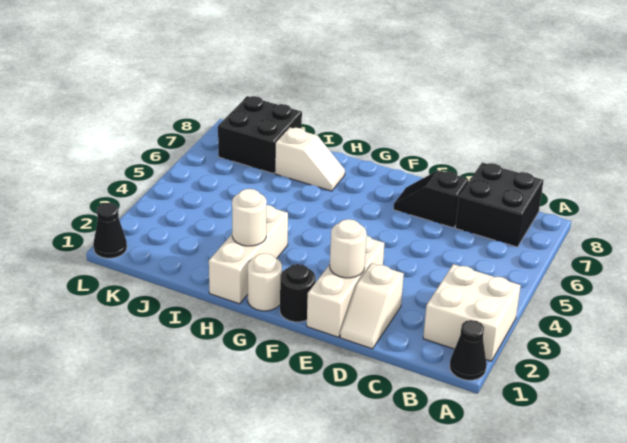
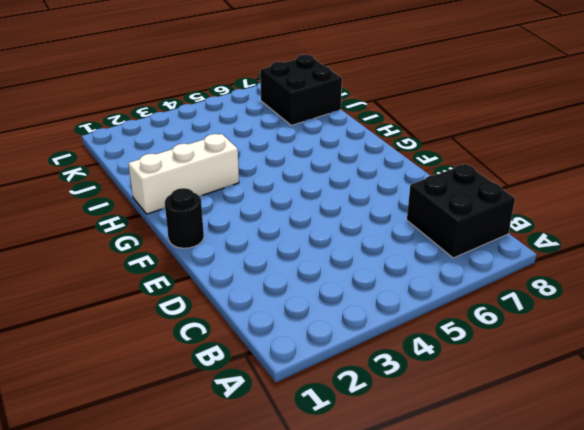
none -> black 1x1 cone [450,320,487,380]
none -> white 2x2 brick [423,264,521,361]
none -> white 1x2 slope [340,263,404,349]

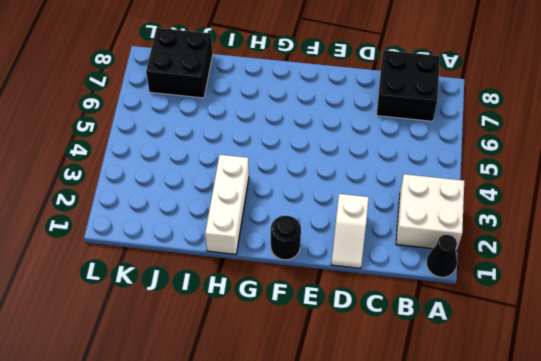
none -> black 1x2 slope [393,170,469,228]
none -> white 1x3 brick [307,235,384,337]
none -> white 1x1 round brick [248,253,282,311]

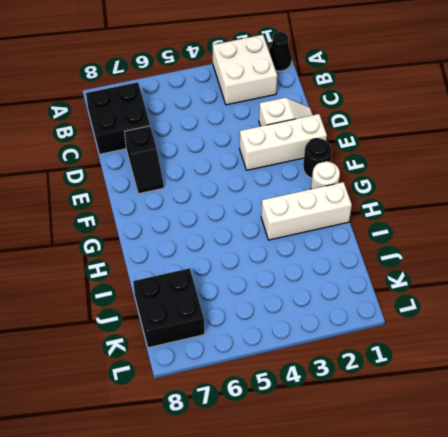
none -> white 1x2 slope [275,127,345,191]
none -> black 1x1 cone [93,203,127,258]
none -> white 1x1 round brick [330,219,367,278]

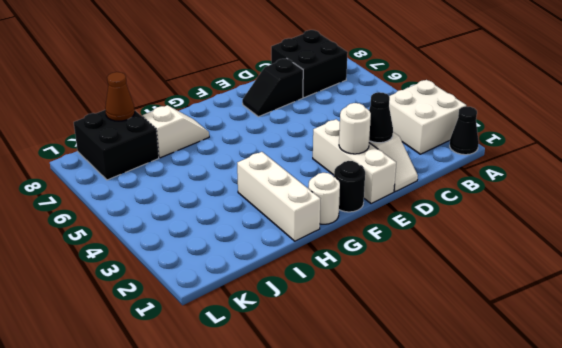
black 1x1 cone [369,92,393,143] -> black 1x1 cone moved to [93,203,127,258]
brown 1x1 cone [105,72,135,121] -> none
none -> white 1x1 round brick [232,189,267,246]

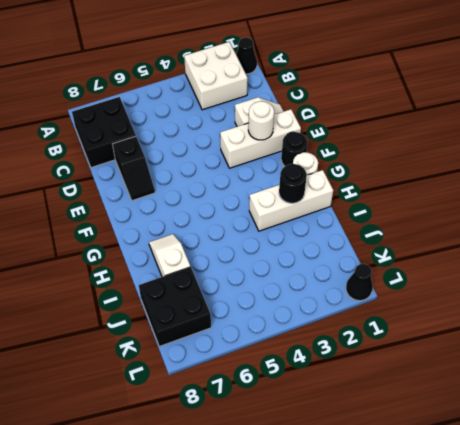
black 1x1 round brick [279,164,307,203] -> white 1x1 round brick [232,189,267,246]

